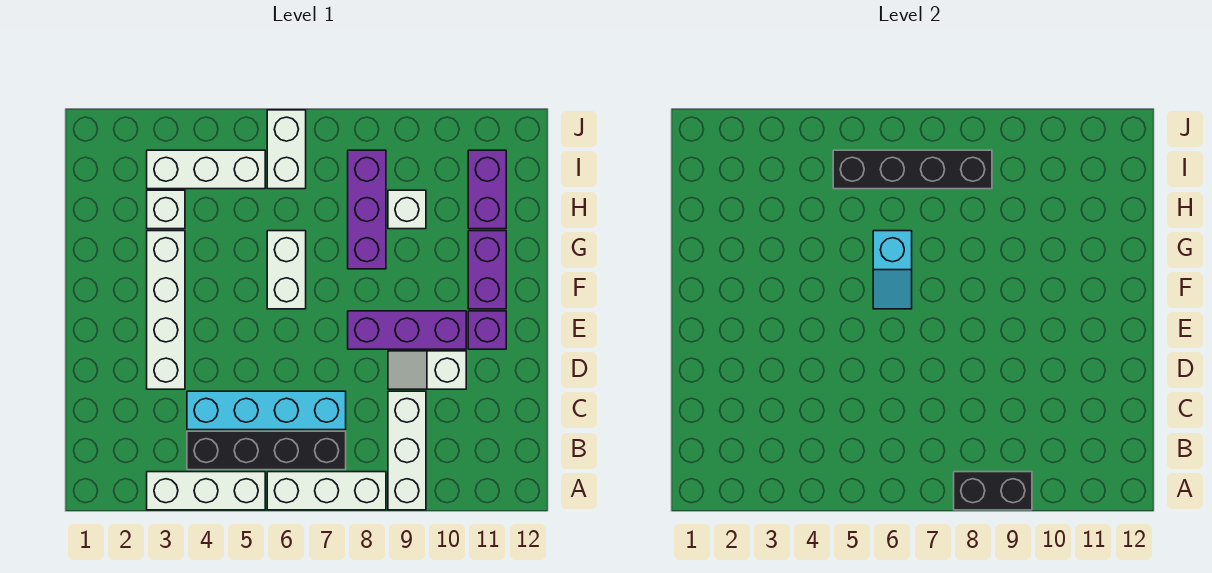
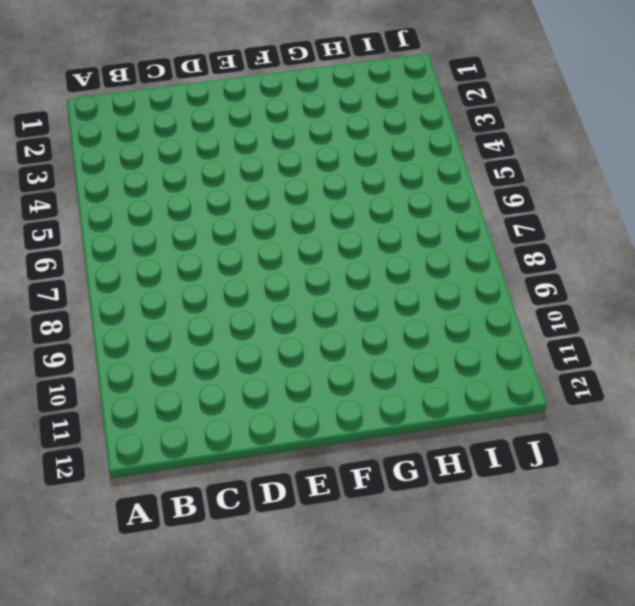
none -> white 1x3 brick [147,472,265,510]
none -> white 1x3 brick [267,472,386,510]
none -> white 1x3 brick [388,391,426,510]

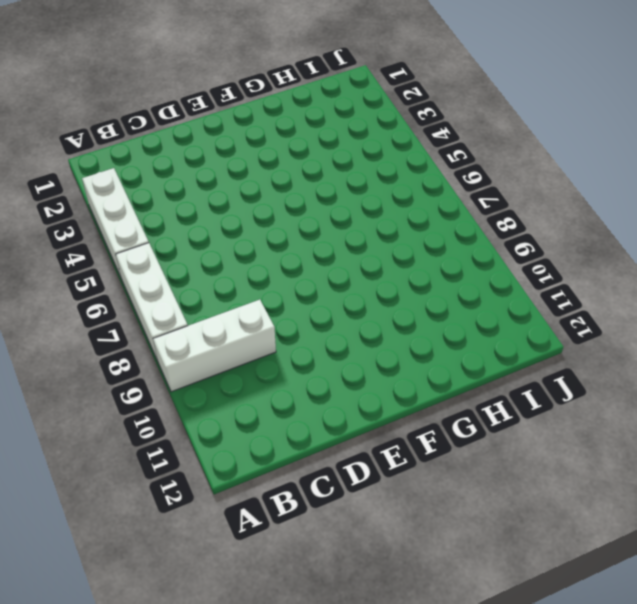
none -> black 1x4 brick [187,431,346,470]
none -> cyan 1x4 brick [187,391,346,430]
none -> white 1x4 brick [147,231,185,389]

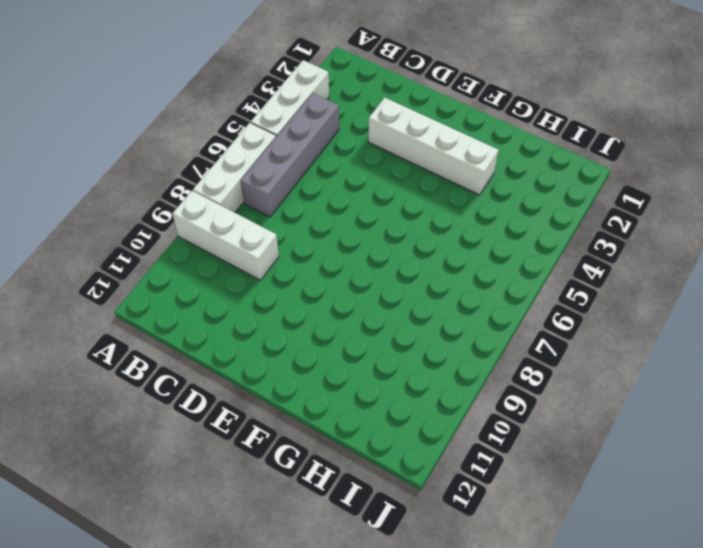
grey 1x4 brick [241,93,339,217] -> black 1x4 brick [187,431,346,470]
none -> cyan 1x4 brick [187,391,346,430]
none -> white 1x2 slope [388,351,466,389]
none -> purple 1x3 brick [348,311,466,349]

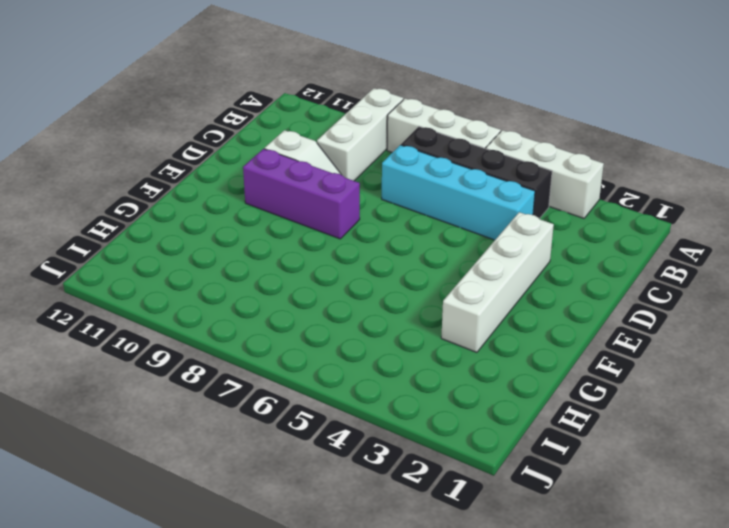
none -> purple 1x1 brick [468,311,506,349]
none -> white 1x2 brick [267,231,306,309]
none -> purple 1x2 brick [468,231,506,309]

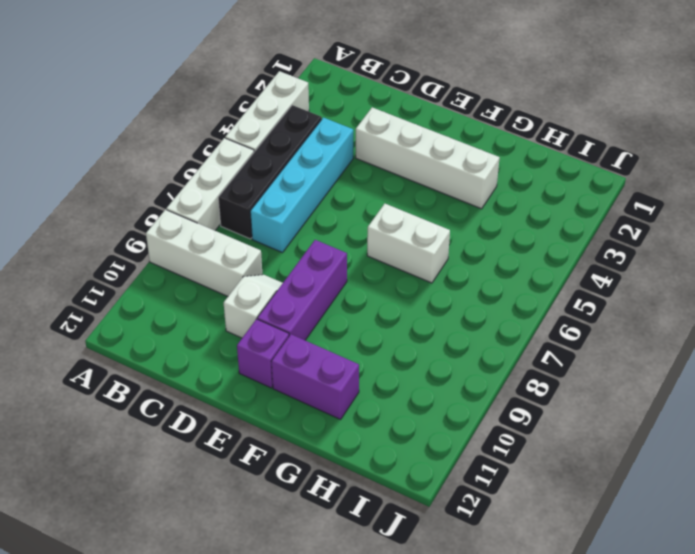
none -> purple 1x3 brick [348,150,386,269]
none -> white 1x1 brick [147,190,185,229]
none -> white 1x1 brick [388,190,426,229]

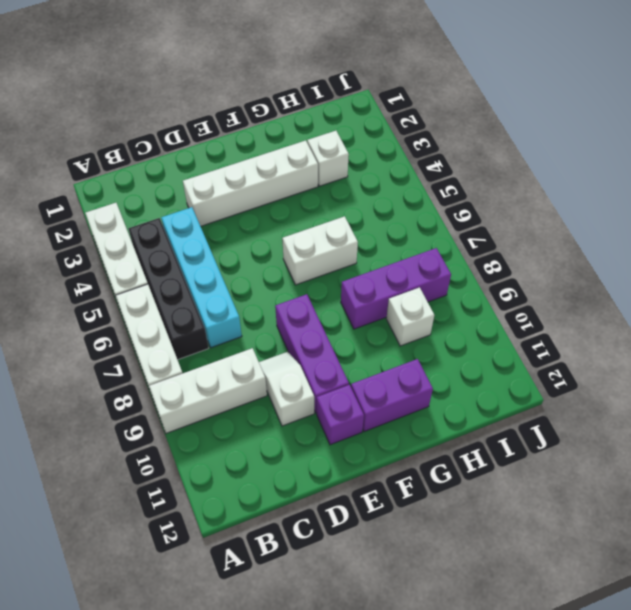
none -> purple 1x2 brick [468,150,506,229]
none -> white 1x3 brick [147,150,265,189]
none -> white 1x2 brick [267,110,306,189]

